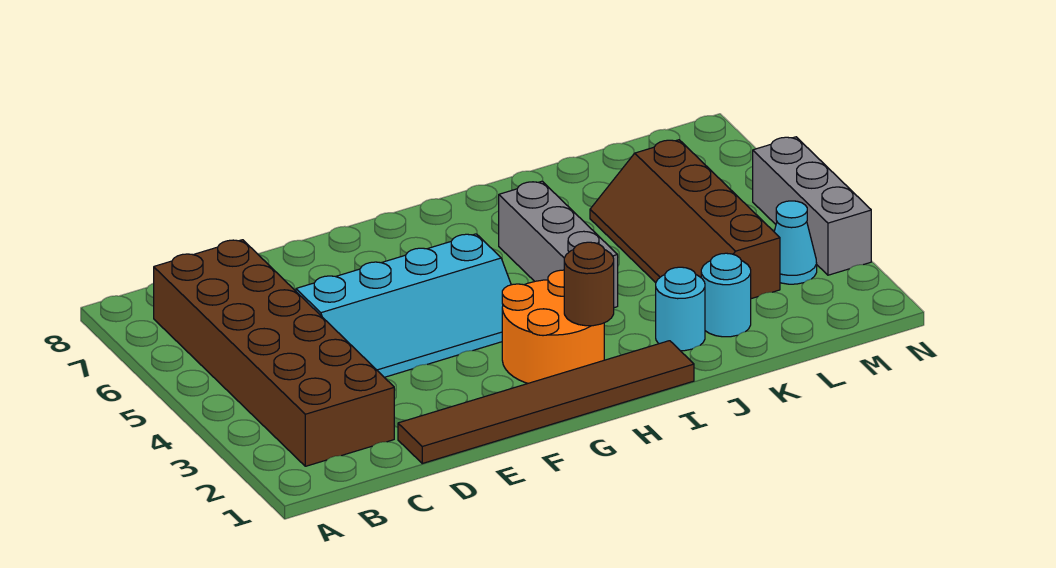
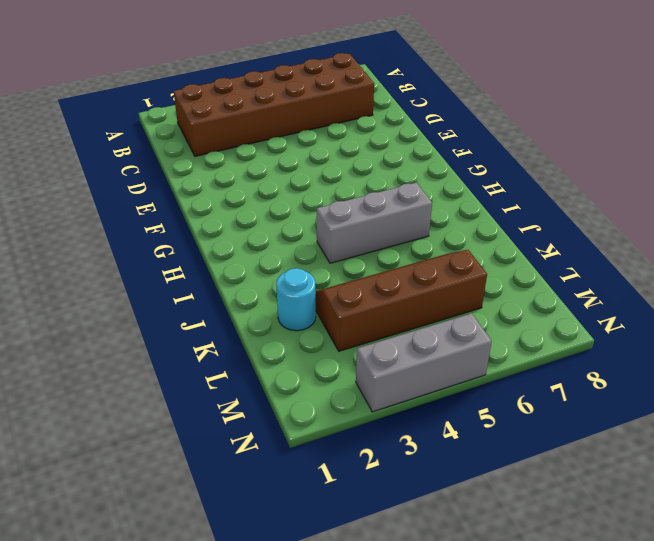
none -> brown 1x6 tile [398,341,694,463]
none -> cyan 2x4 slope [296,234,511,377]

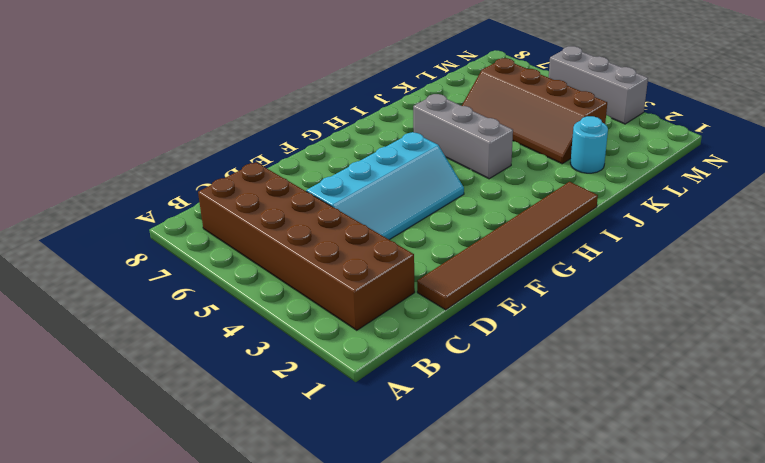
none -> orange 2x2 round brick [502,270,604,383]
none -> cyan 1x1 round brick [656,267,705,351]

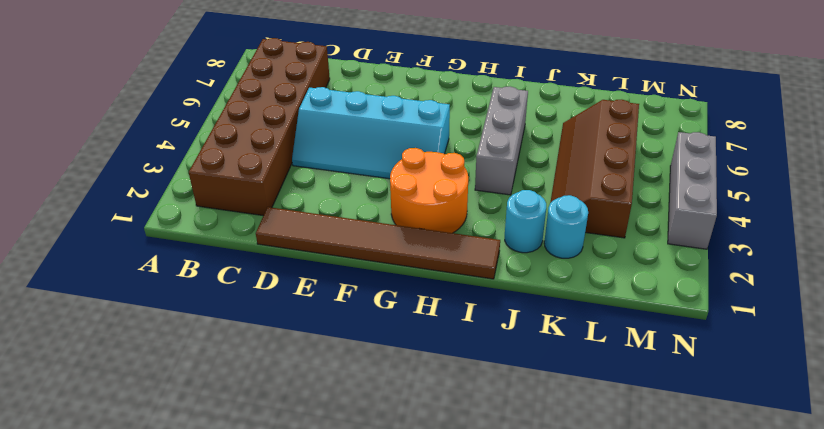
none -> cyan 1x1 cone [774,201,817,284]
none -> brown 1x1 round brick [564,242,614,326]

